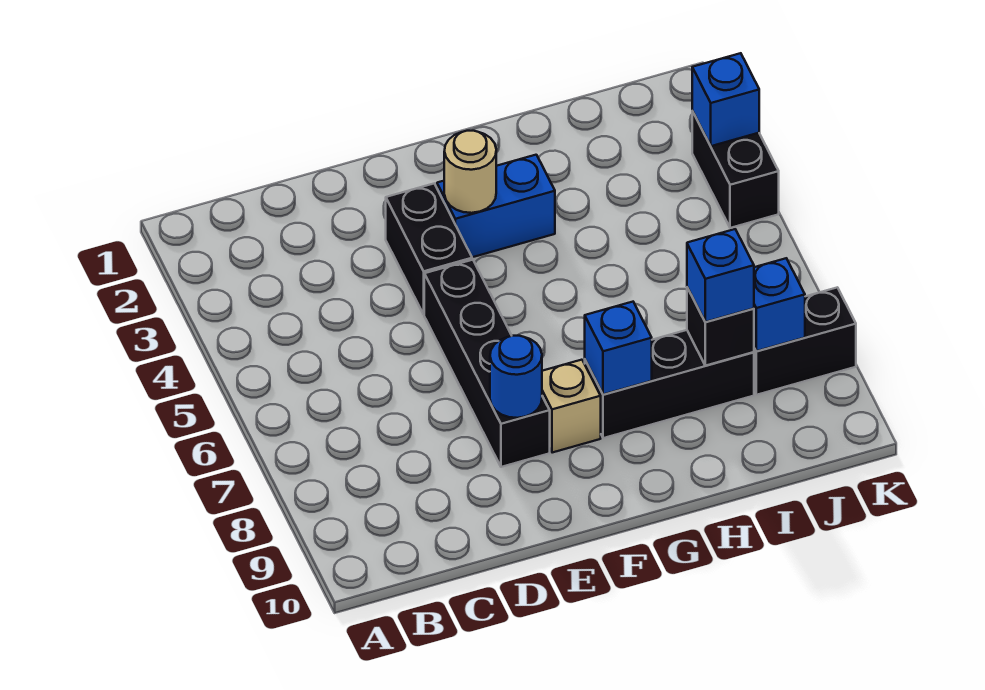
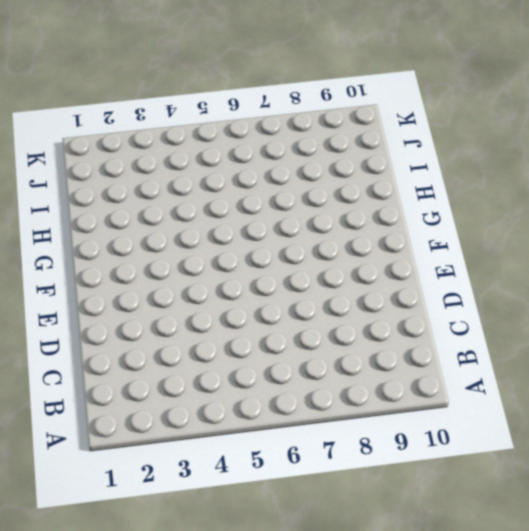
none -> black 1x2 brick [386,184,472,314]
none -> black 1x4 brick [424,260,550,467]
none -> blue 1x2 brick [437,155,555,257]

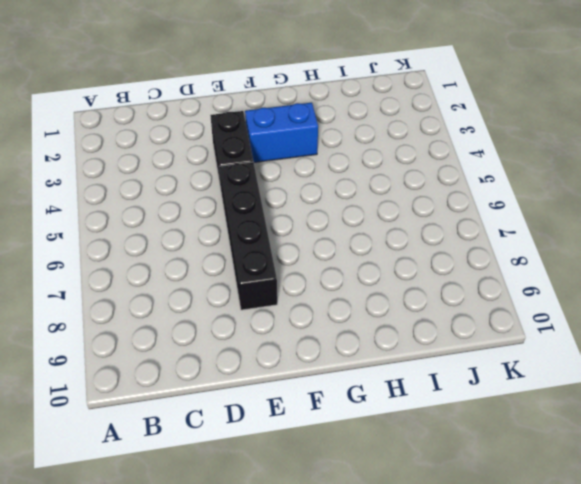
none -> tan 1x1 brick [542,360,601,453]
none -> black 1x3 brick [585,330,754,438]
none -> black 1x2 brick [754,287,856,395]

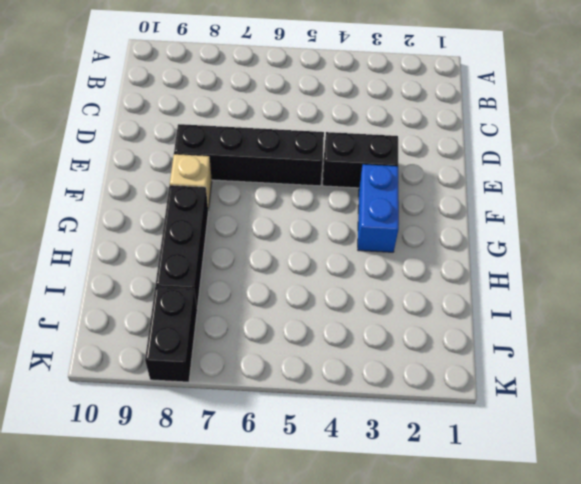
none -> black 1x2 brick [692,111,779,228]
none -> blue 1x1 round brick [490,336,542,418]
none -> tan 1x1 round brick [444,131,496,213]

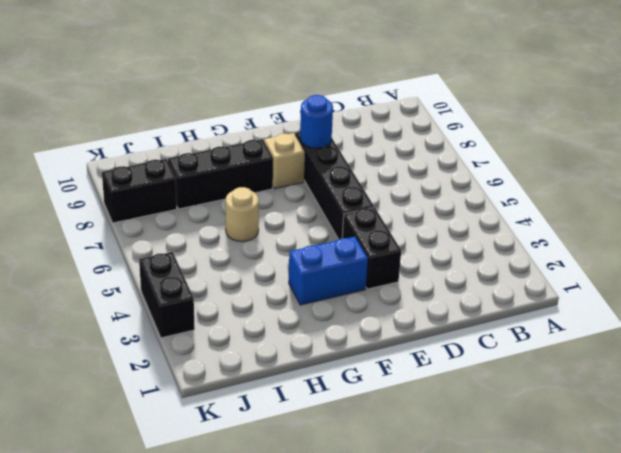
tan 1x1 round brick [226,187,259,242] -> tan 1x1 round brick moved to [444,131,496,213]
none -> blue 1x1 brick [585,302,652,395]
none -> black 1x1 brick [687,287,754,366]
none -> blue 1x1 brick [754,258,805,351]

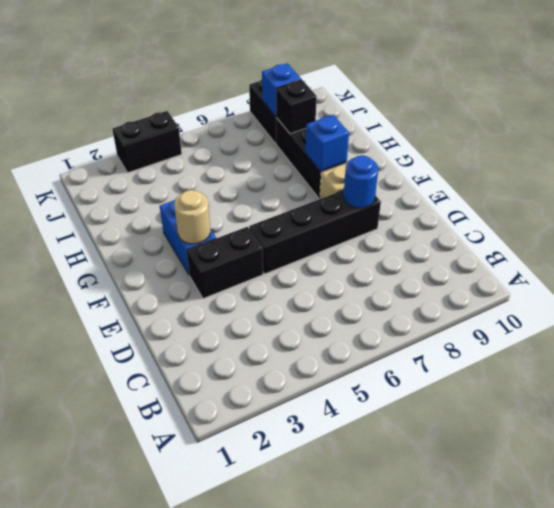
none -> blue 1x1 brick [692,53,759,146]
none -> blue 1x1 brick [687,229,754,322]

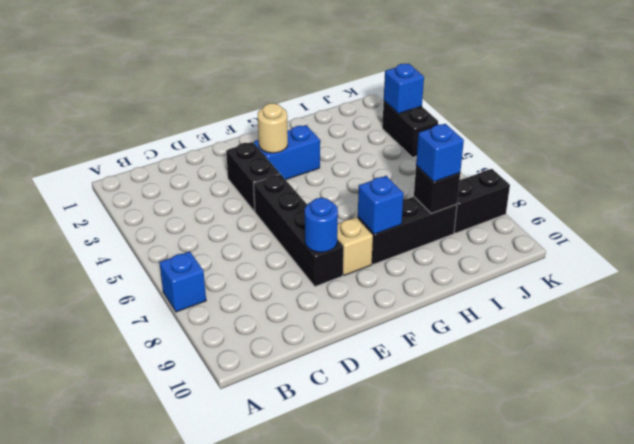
blue 1x1 brick [159,251,206,312] -> blue 1x1 brick moved to [754,258,805,351]

